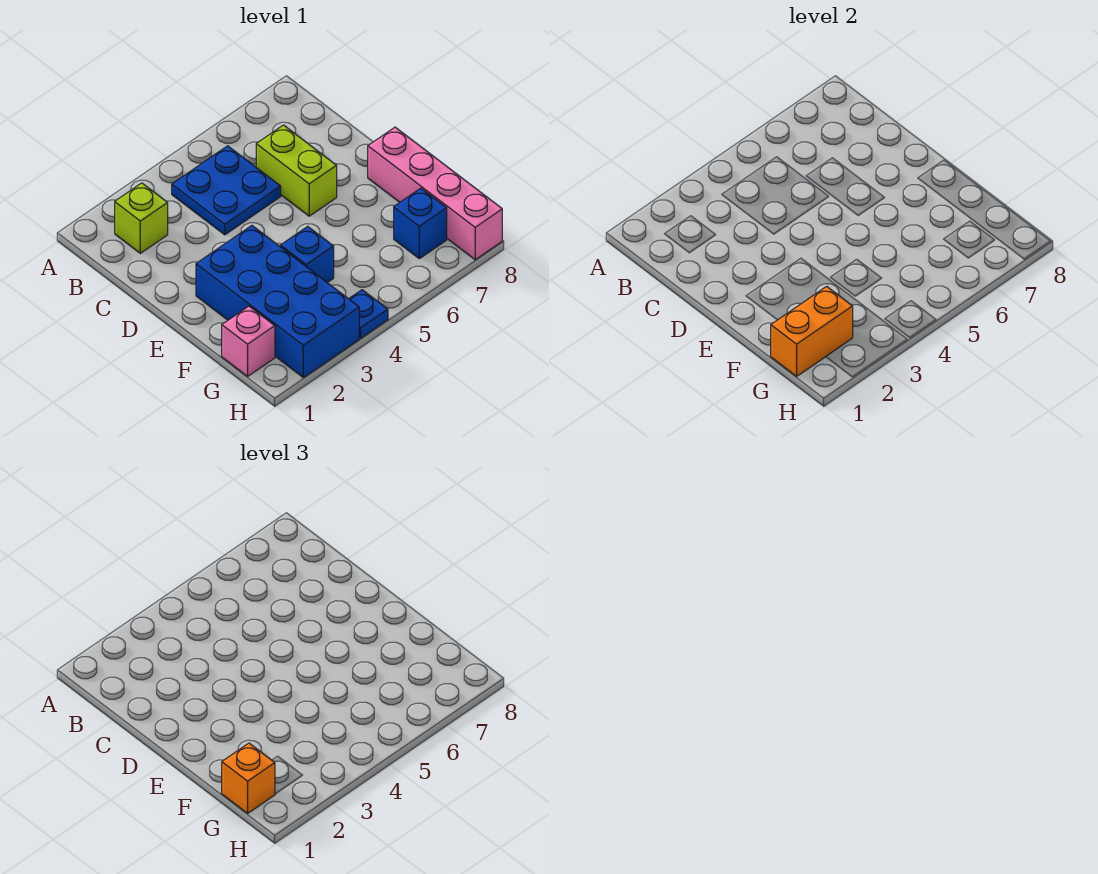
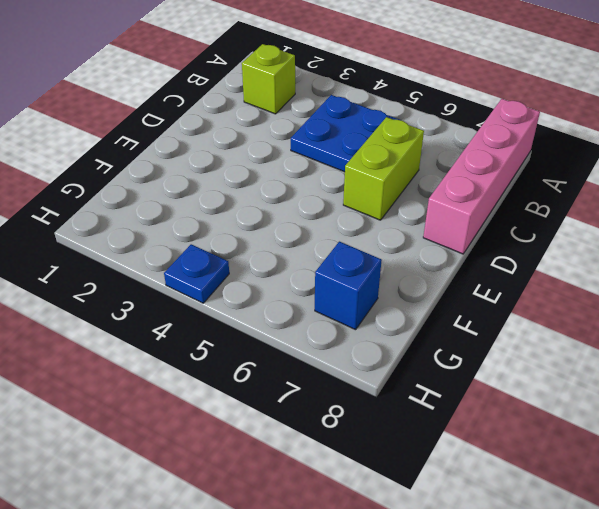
pink 1x4 brick [423,99,540,254] -> pink 1x4 brick moved to [368,127,502,260]
none -> blue 2x4 brick [196,226,359,378]
none -> blue 1x1 brick [280,226,334,283]

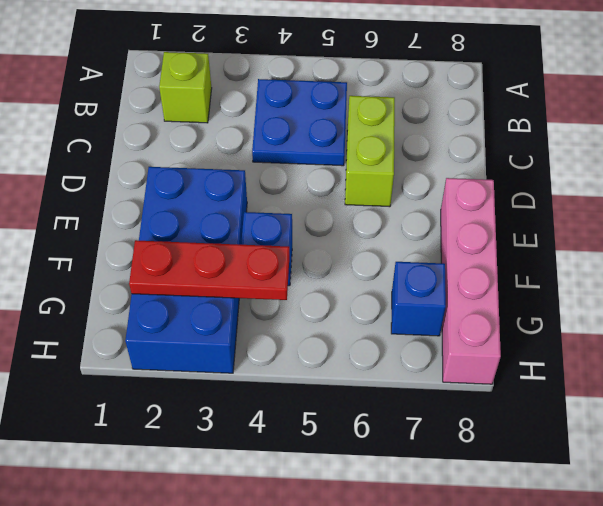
red 1x3 plate [129,240,289,300] -> orange 1x2 brick [771,286,853,376]
none -> pink 1x1 brick [222,306,275,376]
none -> blue 1x1 plate [349,290,388,338]

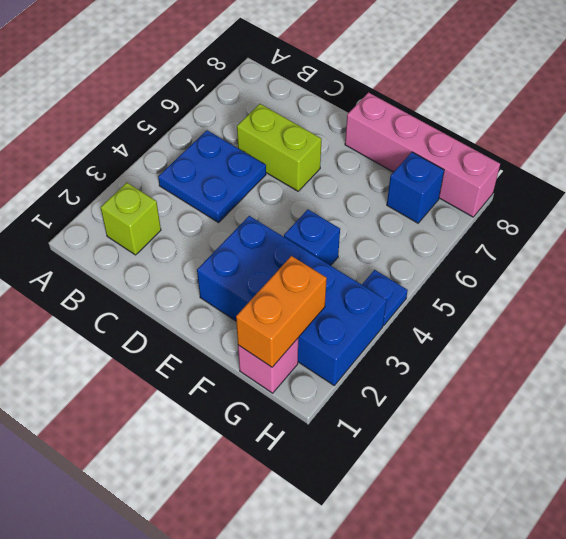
none -> orange 1x1 brick [222,743,275,813]

